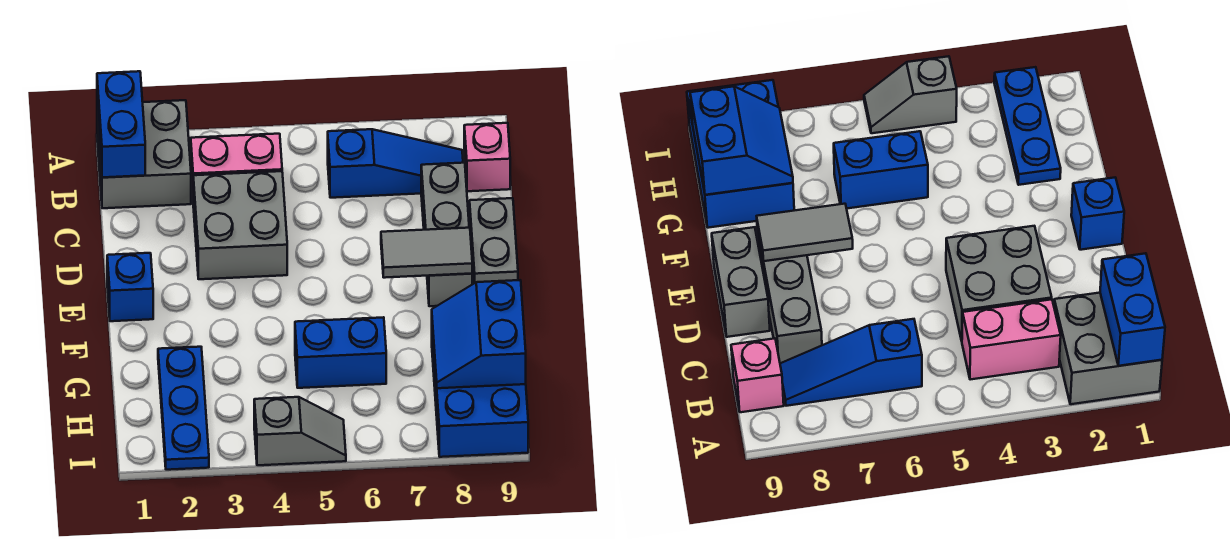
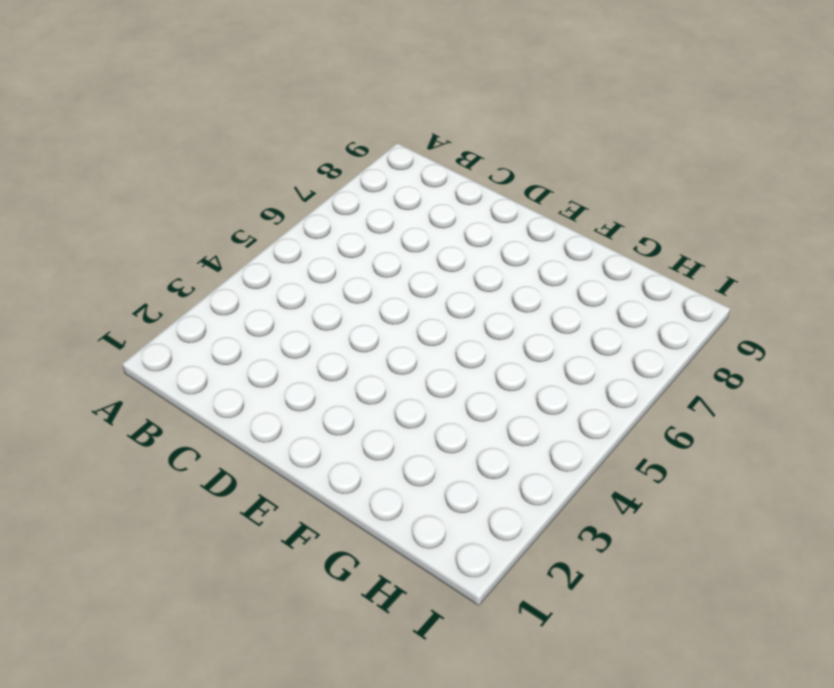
none -> grey 2x2 brick [97,100,191,208]
none -> pink 1x2 brick [191,134,282,193]
none -> blue 1x3 slope [328,129,463,198]

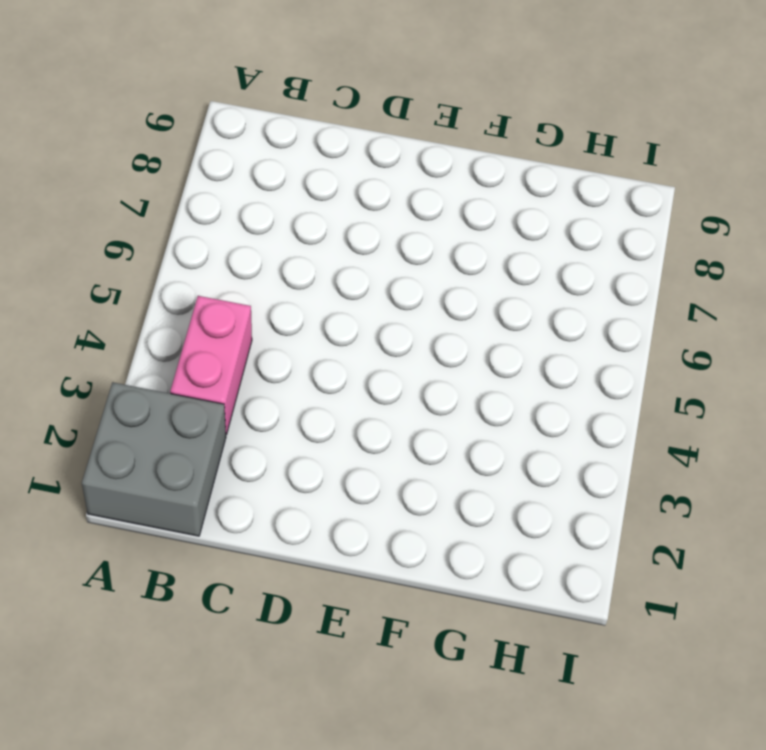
none -> blue 1x3 slope [328,129,463,198]
none -> pink 1x1 brick [464,123,510,191]
none -> grey 2x2 brick [193,171,287,279]

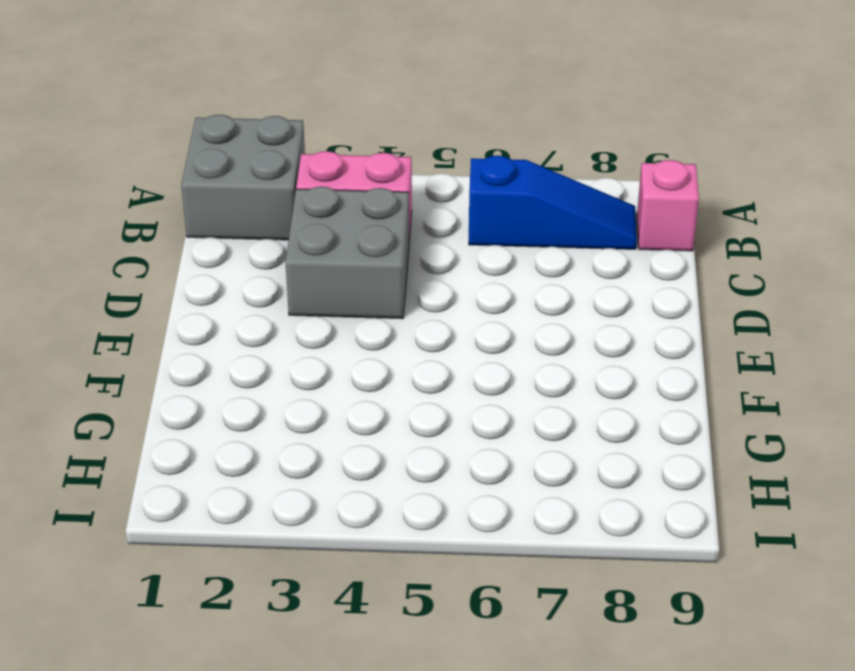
none -> grey 1x3 brick [421,163,472,306]
none -> grey 1x2 brick [470,198,518,284]
none -> blue 1x1 brick [107,253,153,321]

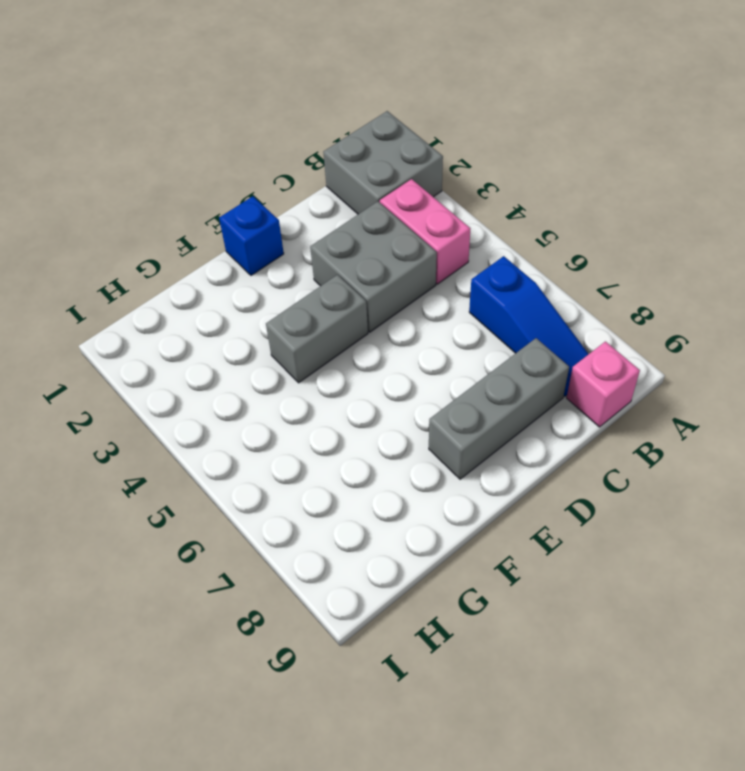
grey 1x2 brick [266,275,368,383] -> grey 1x2 brick moved to [470,198,518,284]
none -> blue 1x3 plate [158,347,209,470]
none -> blue 1x2 brick [295,317,386,388]
none -> blue 2x3 brick [432,327,528,457]

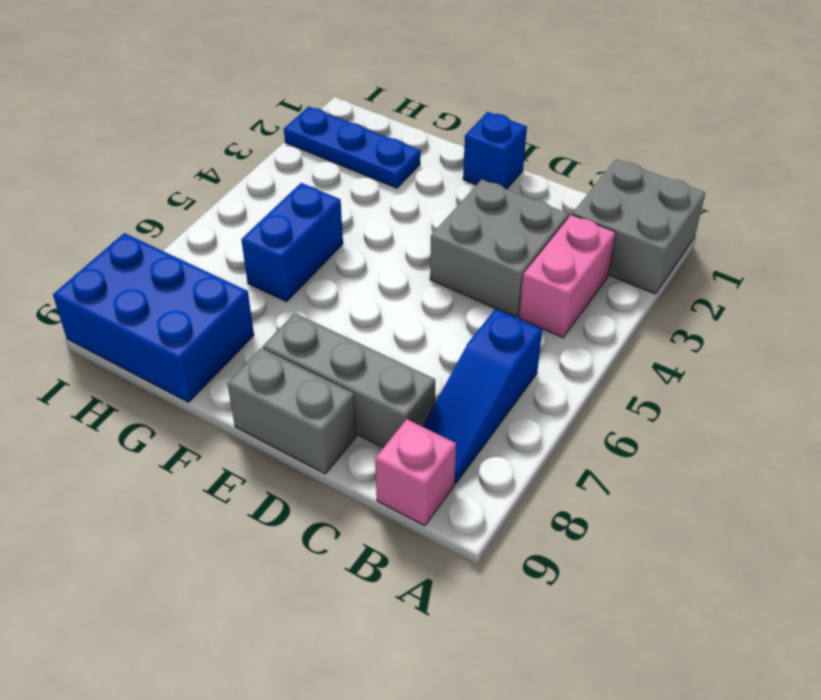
none -> grey 1x2 slope [254,397,346,465]
none -> blue 1x2 brick [97,71,145,177]
none -> grey 1x2 tile [381,227,472,278]

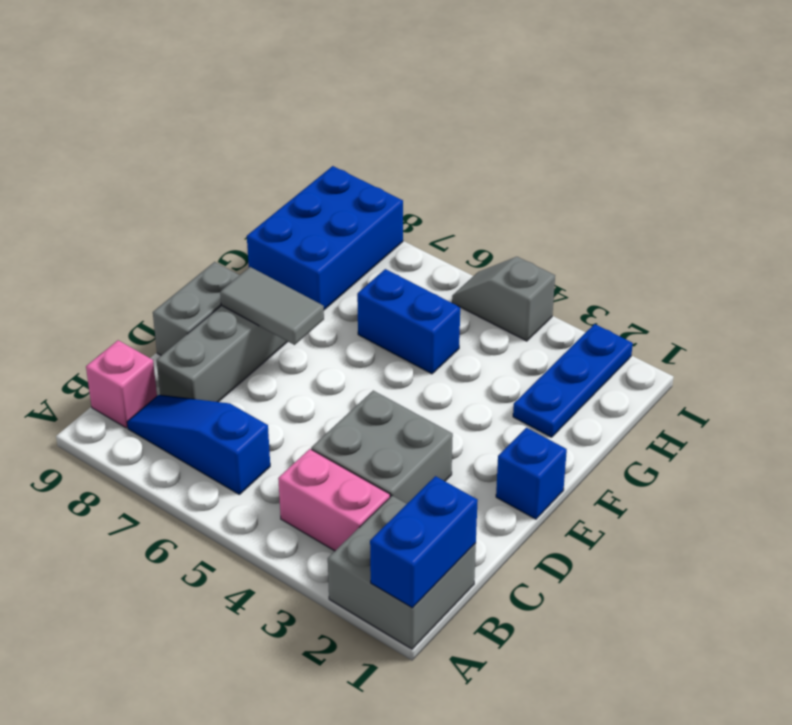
none -> blue 2x2 slope [432,280,526,388]

